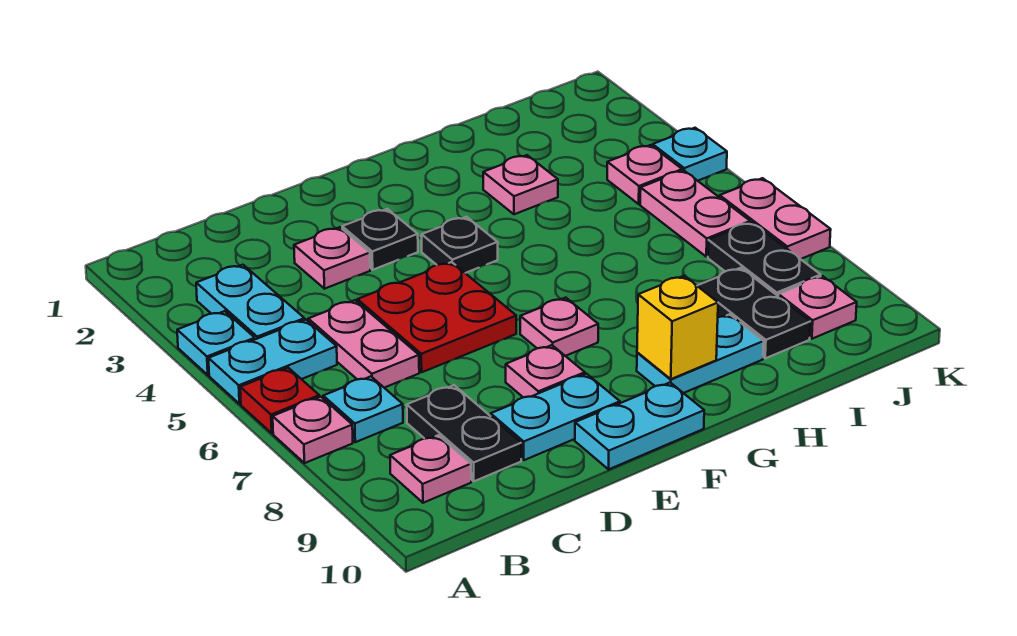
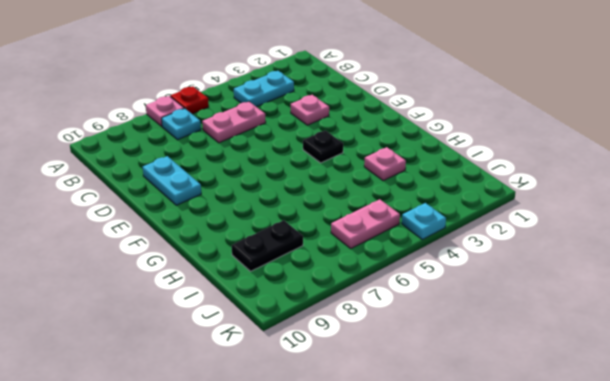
none -> cyan 1x1 plate [177,311,255,375]
none -> cyan 1x2 plate [208,320,337,404]
none -> pink 1x1 plate [390,435,471,503]

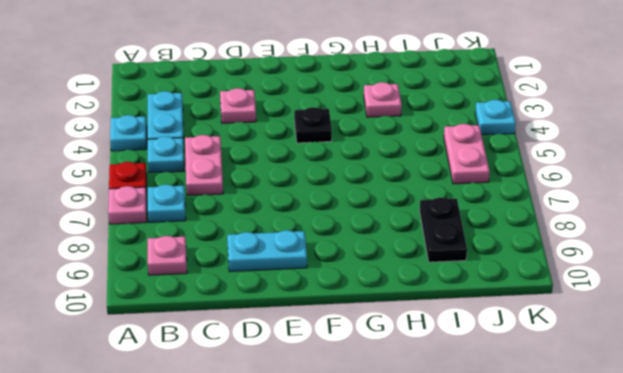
cyan 1x1 plate [148,136,184,173] -> cyan 1x2 plate [208,320,337,404]
none -> black 1x2 plate [407,385,521,481]
none -> red 2x2 plate [357,262,516,372]
none -> black 1x1 plate [342,209,418,270]

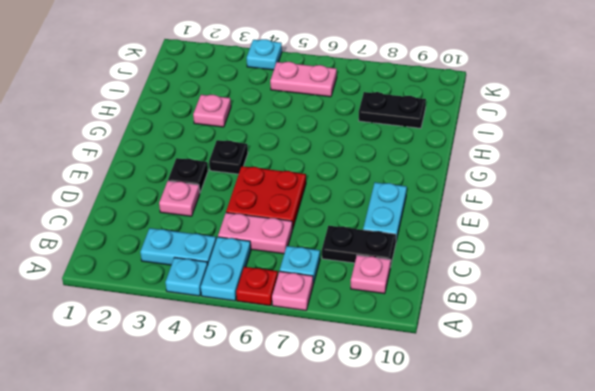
none -> pink 1x1 plate [506,345,585,397]
none -> cyan 1x2 plate [575,383,704,469]
none -> pink 1x1 plate [520,298,598,356]

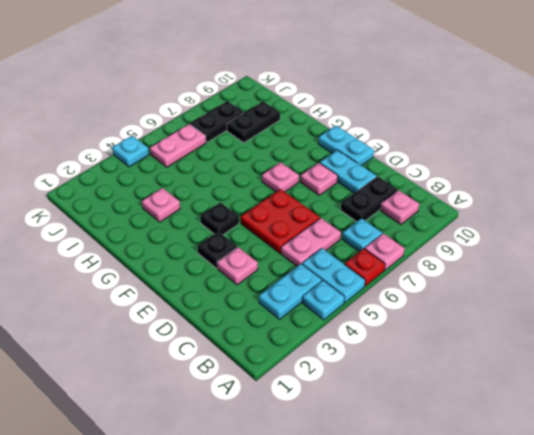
none -> cyan 1x2 plate [637,314,764,393]
none -> pink 1x1 plate [607,145,682,204]
none -> pink 1x1 plate [778,276,857,339]

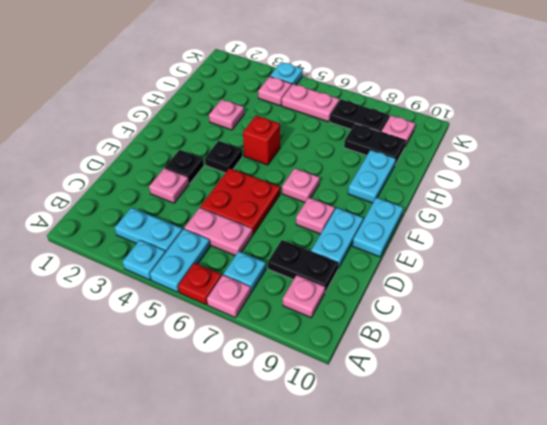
red 1x1 brick [243,116,280,165] -> none
none -> pink 1x2 plate [720,178,831,259]
none -> yellow 1x1 brick [637,276,718,379]

